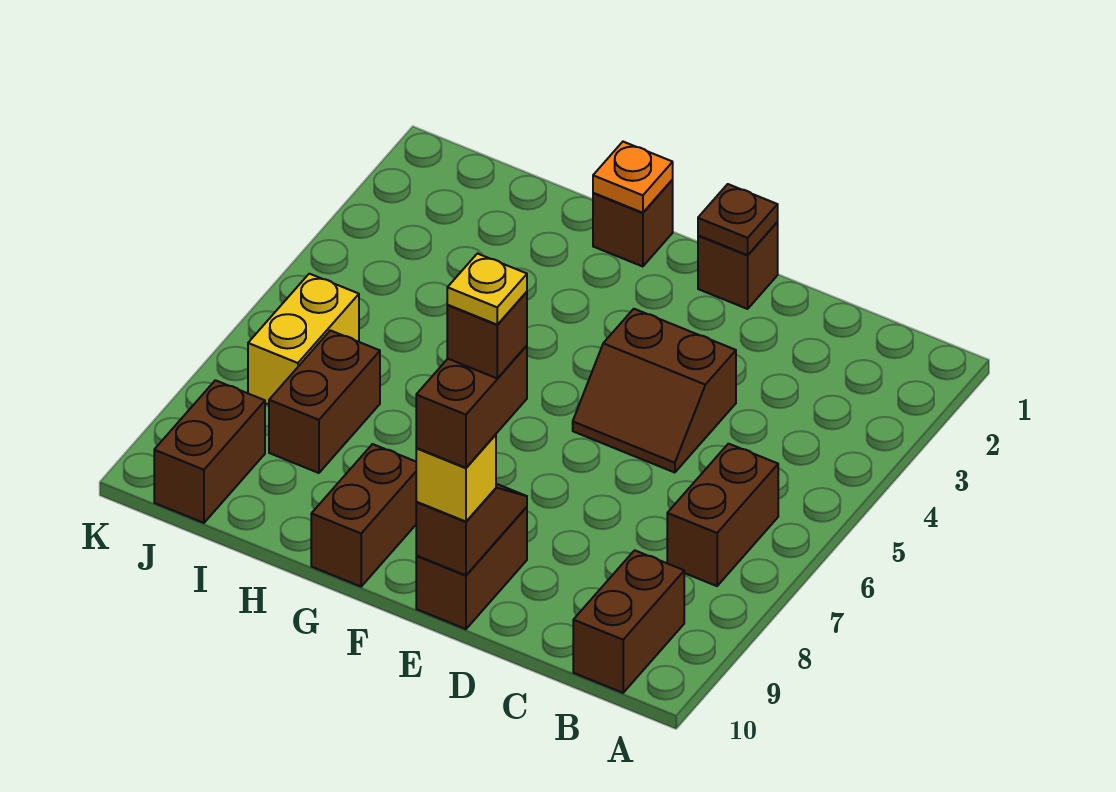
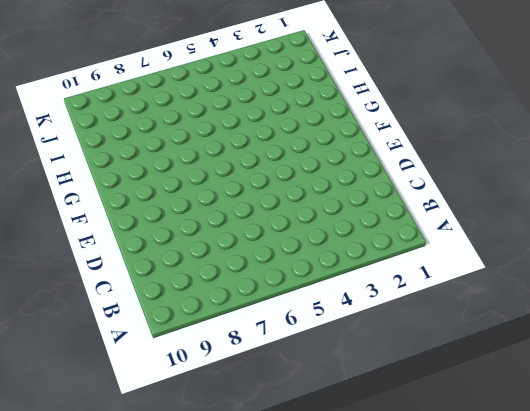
none -> brown 1x2 brick [667,444,778,586]
none -> brown 1x2 brick [573,550,684,693]
none -> brown 2x2 slope [573,309,736,473]

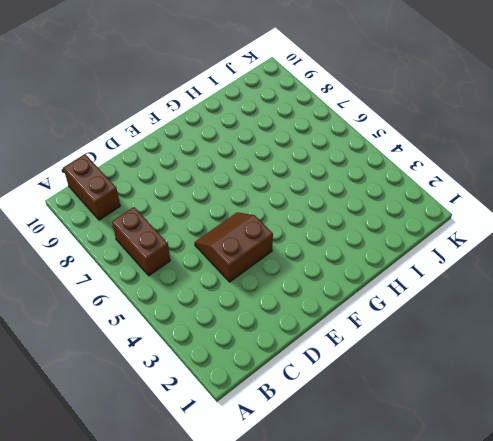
none -> brown 1x1 brick [698,222,778,309]
none -> brown 1x2 brick [416,507,527,629]
none -> brown 1x1 brick [593,180,673,267]

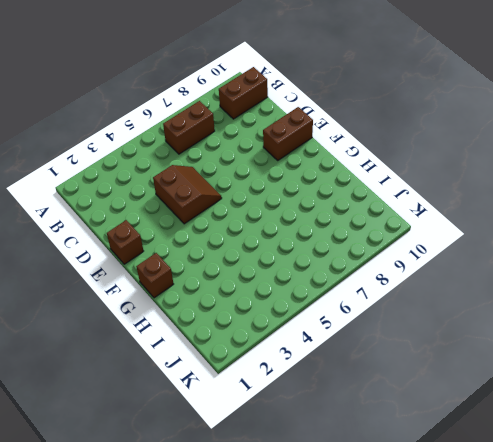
none -> brown 1x2 brick [311,444,416,587]
none -> brown 1x2 brick [269,330,380,473]
none -> yellow 1x2 brick [248,274,359,404]

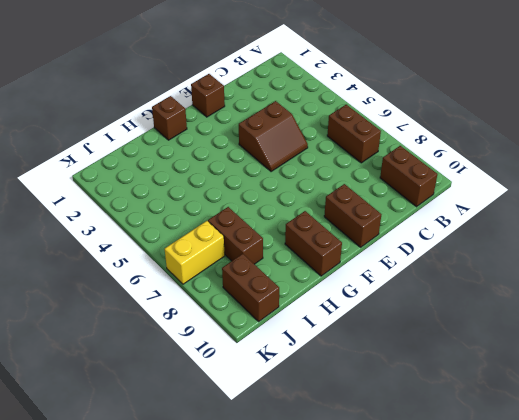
yellow 1x2 brick [165,221,225,284] -> yellow 1x2 brick turned to [248,274,359,404]
none -> brown 1x1 plate [698,184,778,255]
none -> brown 1x2 slope [416,484,527,575]
none -> orange 1x1 plate [593,142,673,213]

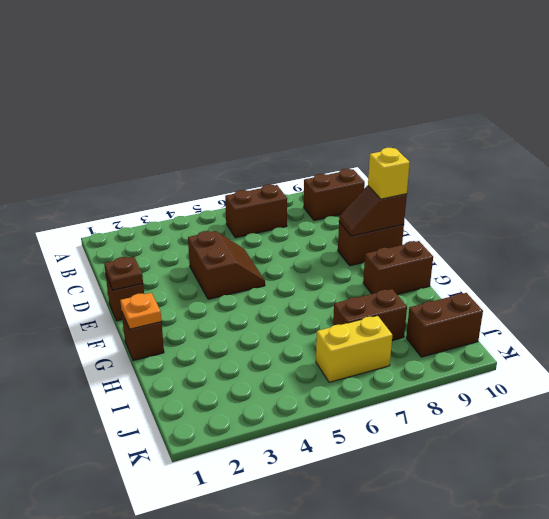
none -> brown 1x2 brick [416,346,527,468]
none -> brown 1x1 brick [447,292,527,378]
none -> yellow 1x1 plate [447,254,527,325]

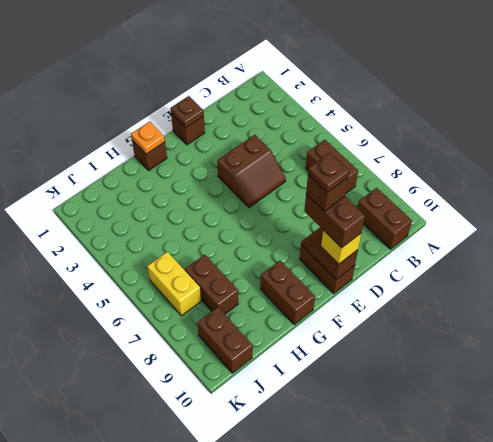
brown 1x1 plate [308,153,349,192] -> yellow 1x1 plate [447,254,527,325]

